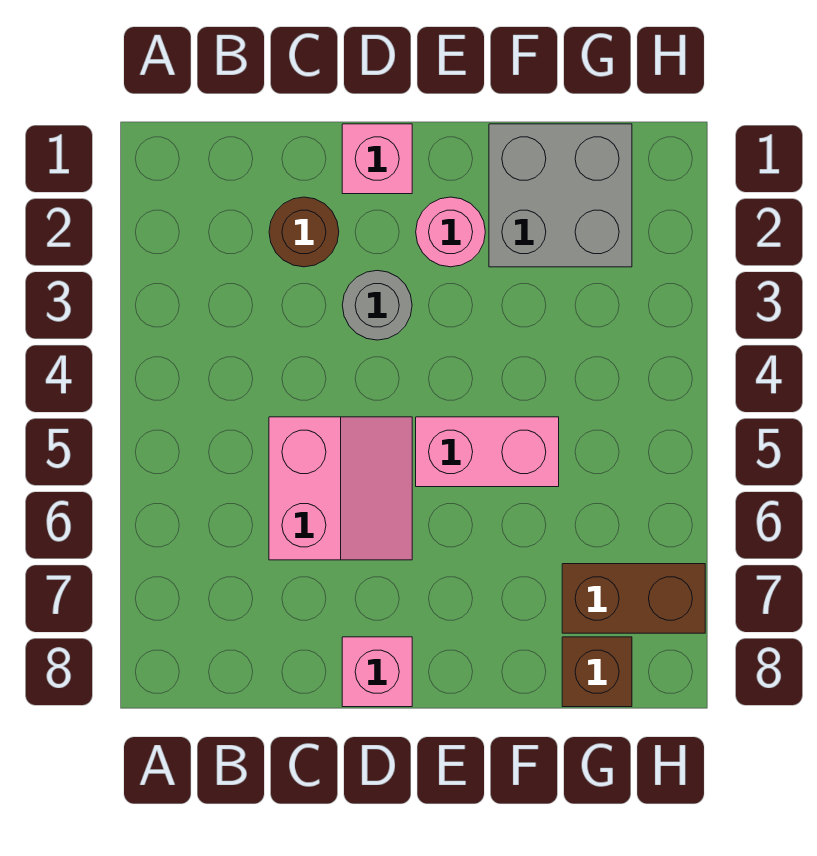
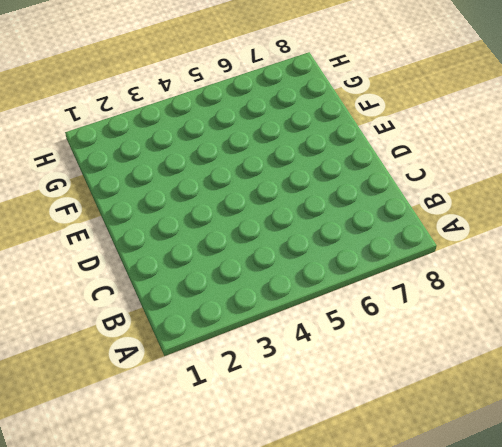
none -> brown 1x1 round brick [269,197,339,267]
none -> pink 2x2 slope [269,417,412,560]

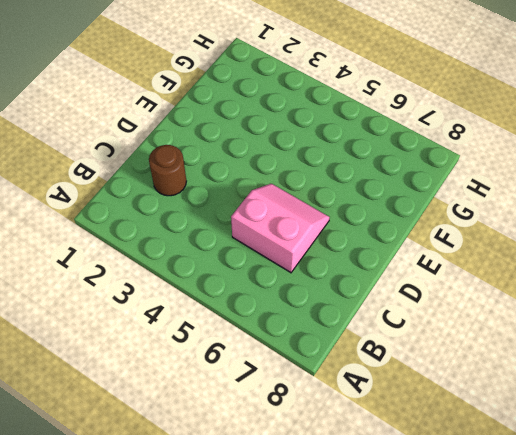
none -> pink 1x1 brick [342,124,412,194]
none -> grey 1x1 round brick [342,270,412,340]

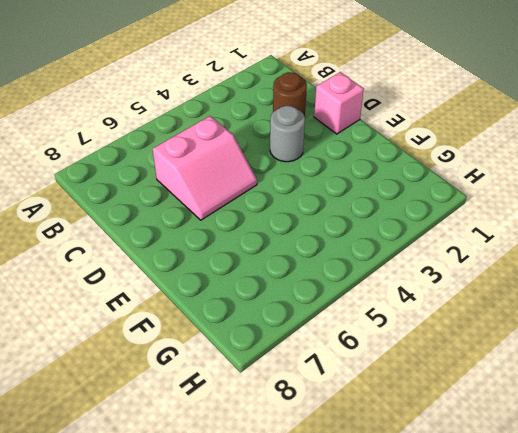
none -> pink 1x1 brick [342,637,412,707]
none -> pink 1x1 round brick [416,197,485,267]

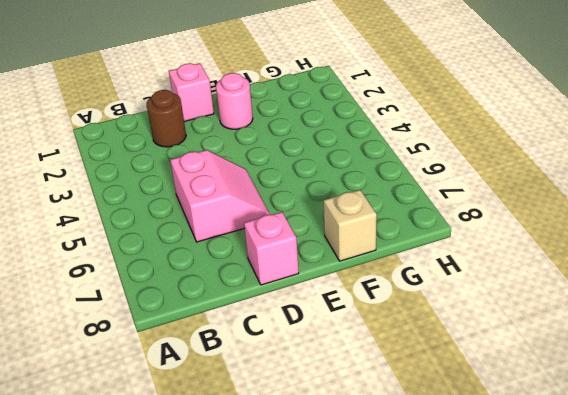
tan 1x1 brick [324,190,377,261] -> none
none -> grey 1x1 round brick [342,270,412,340]
none -> pink 1x2 brick [416,417,559,487]

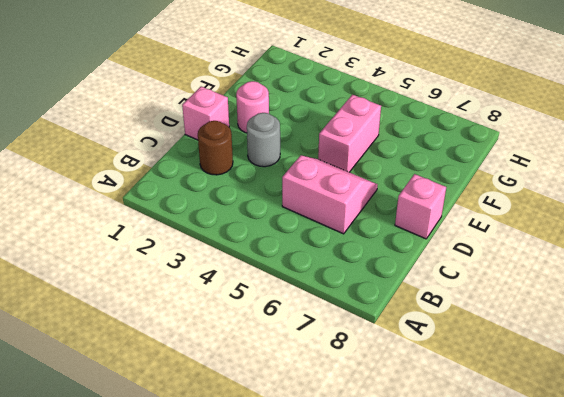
none -> grey 2x2 brick [489,124,632,267]
none -> brown 1x2 brick [562,564,705,633]

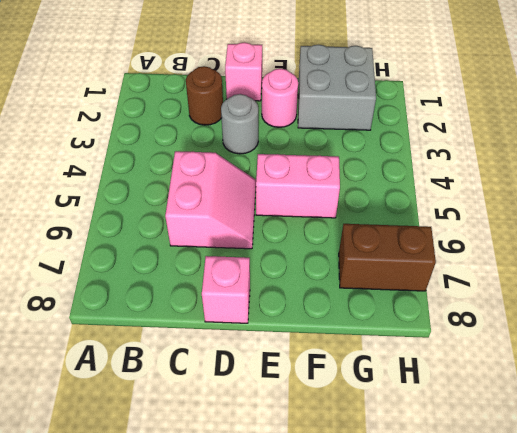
none -> brown 1x1 brick [562,637,632,707]

